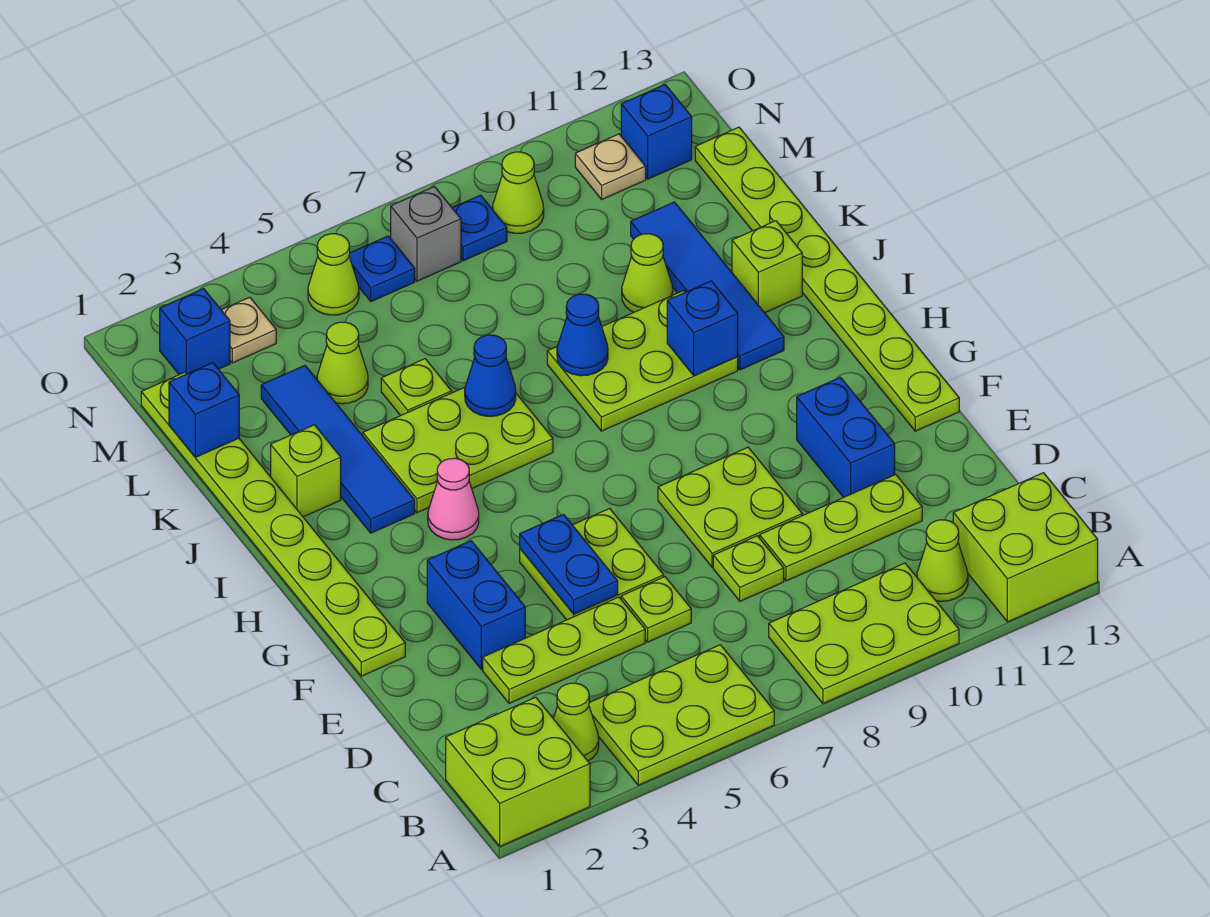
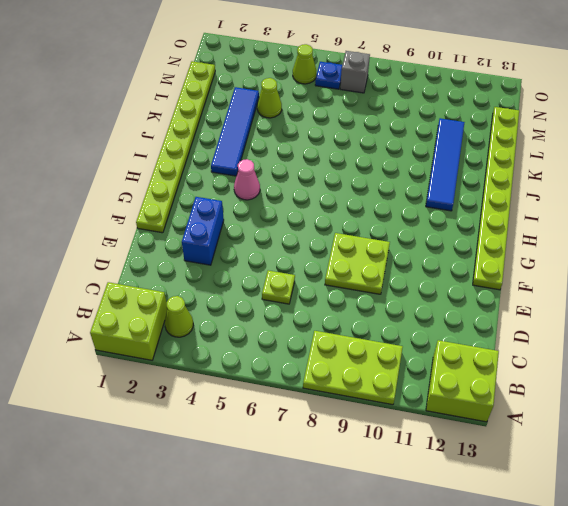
none -> lime 2x3 plate [589,645,774,785]
none -> lime 1x1 cone [917,520,968,601]
none -> lime 1x3 plate [483,597,645,703]
none -> lime 1x1 plate [713,536,784,601]

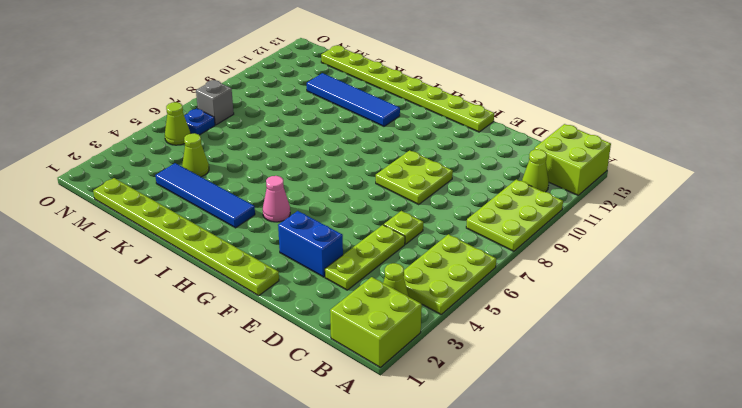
none -> lime 1x1 plate [713,536,784,601]
none -> lime 1x3 plate [760,475,922,581]
none -> lime 2x2 plate [520,508,664,620]
none -> blue 1x2 brick [797,377,895,497]

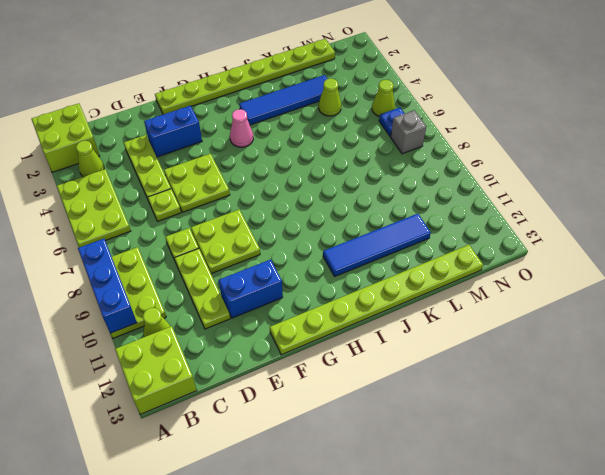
blue 1x3 brick [78,239,137,333] -> none
none -> lime 2x3 plate [363,387,553,513]
none -> lime 2x3 plate [547,291,738,431]
none -> lime 1x1 brick [271,425,341,517]
none -> lime 1x1 brick [732,221,802,313]

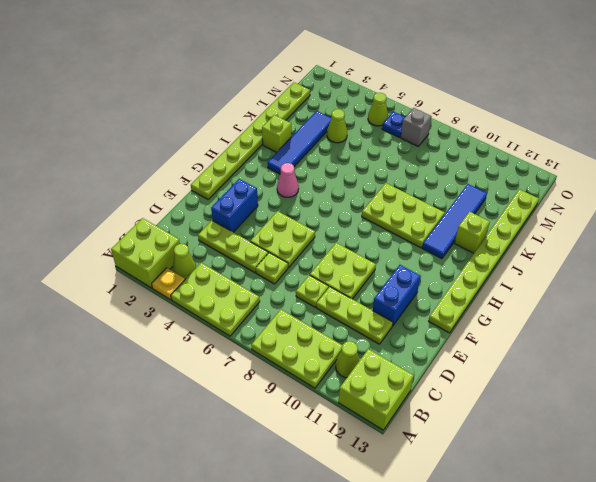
yellow 1x1 plate [152,268,185,300] -> none
none -> lime 2x3 plate [363,387,553,513]
none -> lime 1x1 plate [381,359,452,416]
none -> lime 1x1 cone [622,234,673,312]
none -> blue 1x1 brick [160,289,230,375]

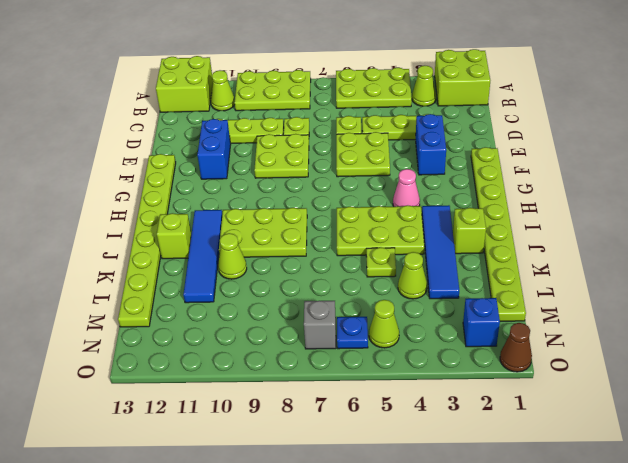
brown 1x1 cone [500,323,532,372] -> none
none -> tan 1x1 plate [222,297,276,363]
none -> blue 1x1 plate [452,195,507,261]
none -> lime 1x1 cone [493,152,544,233]
none -> tan 1x1 plate [575,134,646,199]

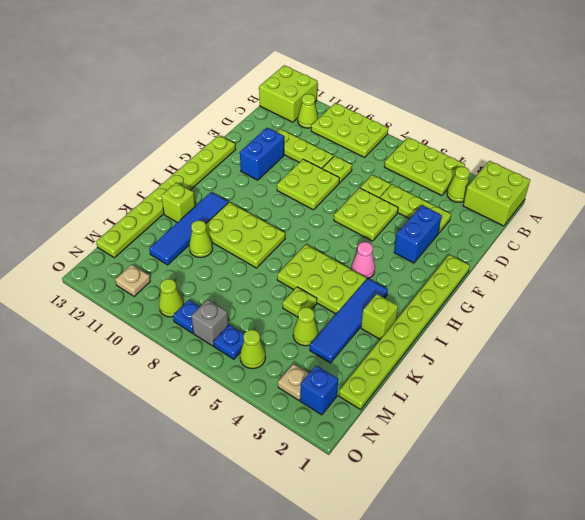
none -> blue 1x1 brick [621,85,692,179]
none -> blue 1x2 plate [520,514,618,614]
none -> blue 1x1 brick [667,281,738,376]
none -> blue 1x1 cone [465,335,516,416]

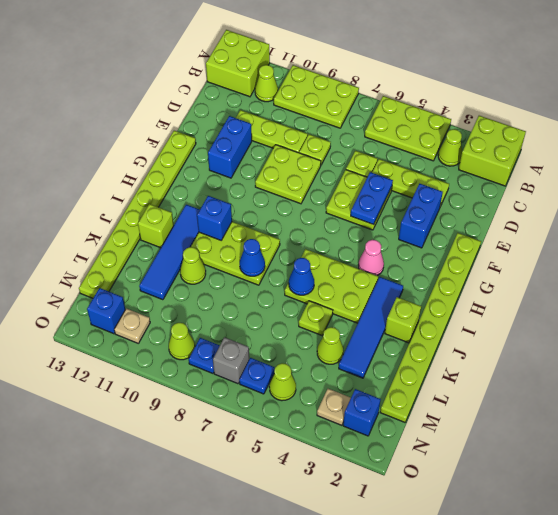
none -> blue 1x1 brick [169,363,239,457]

